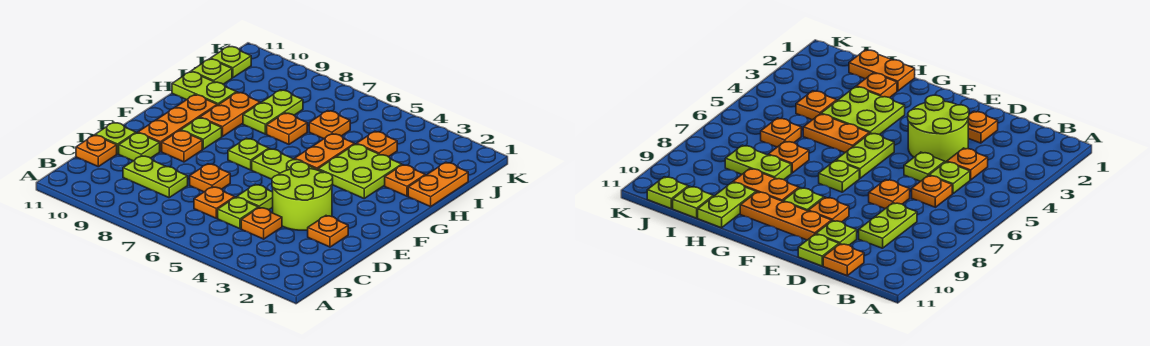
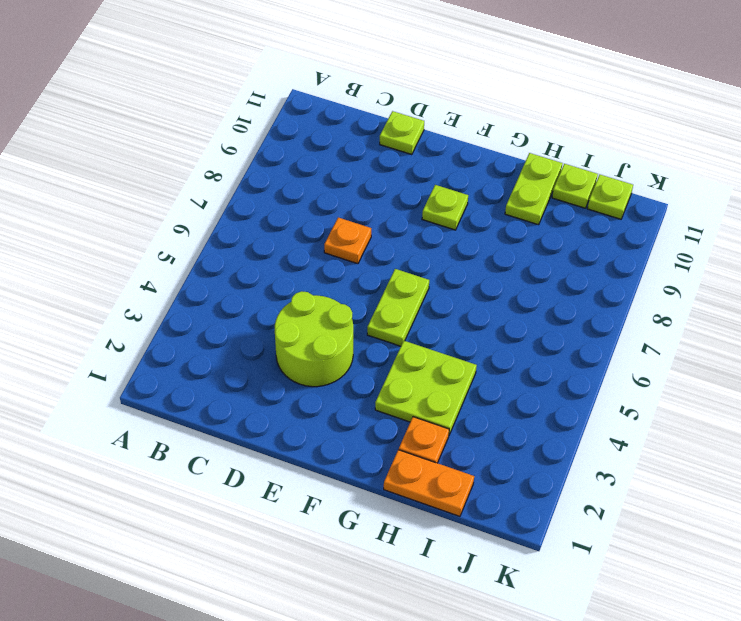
none -> orange 1x1 plate [241,207,282,239]
none -> lime 1x1 plate [218,197,258,229]
none -> orange 1x1 plate [194,187,235,218]

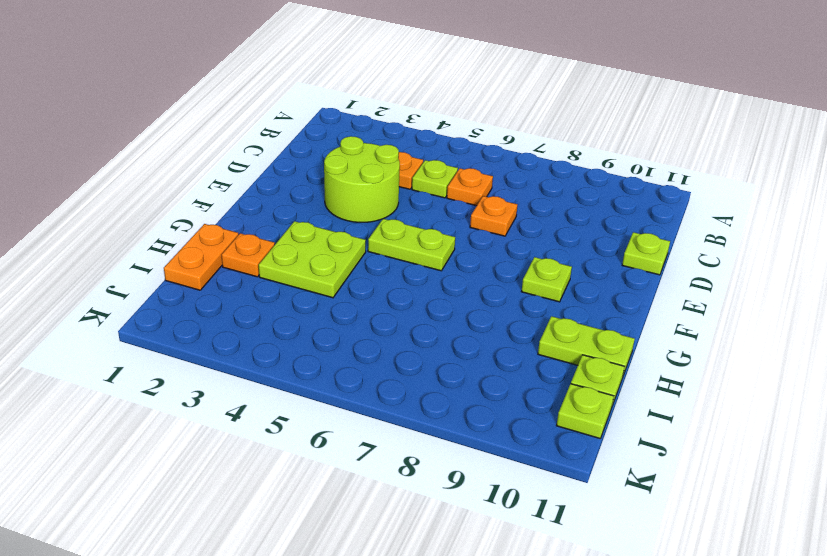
none -> lime 1x2 plate [123,156,188,198]
none -> orange 1x1 plate [76,135,117,167]
none -> orange 1x1 plate [308,216,348,247]

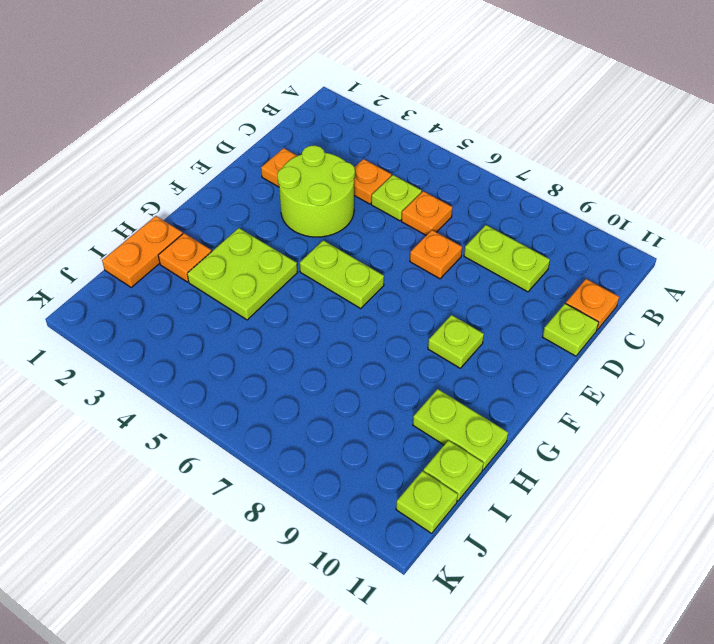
none -> lime 1x1 plate [237,184,273,210]
none -> lime 1x1 plate [119,133,160,161]
none -> orange 1x1 plate [162,130,202,162]

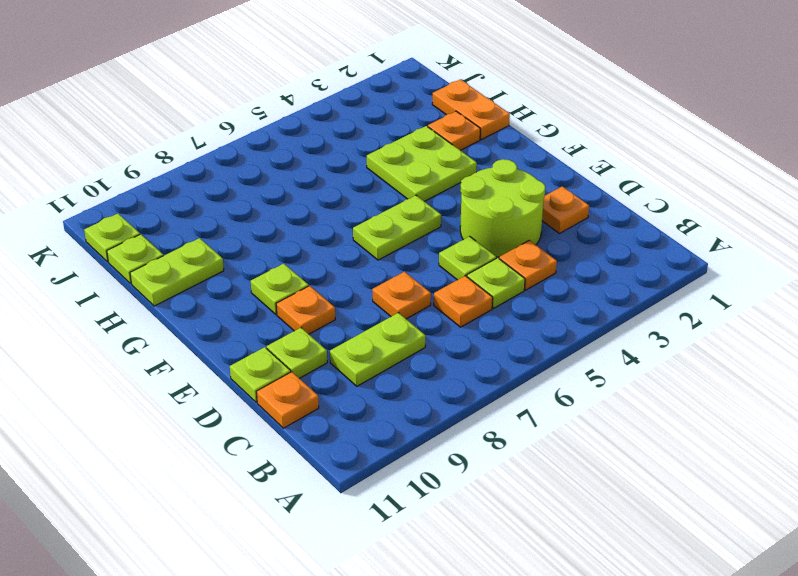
none -> orange 1x3 plate [138,95,217,152]
none -> lime 1x1 plate [228,138,269,170]
none -> orange 1x2 plate [295,134,355,170]

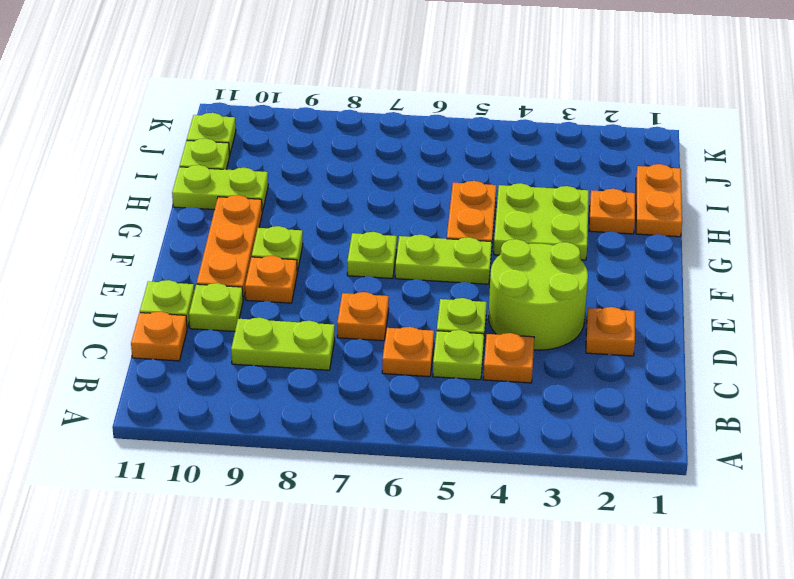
none -> orange 1x2 plate [200,92,260,137]
none -> orange 1x1 plate [267,113,307,144]
none -> lime 1x2 plate [243,90,303,134]

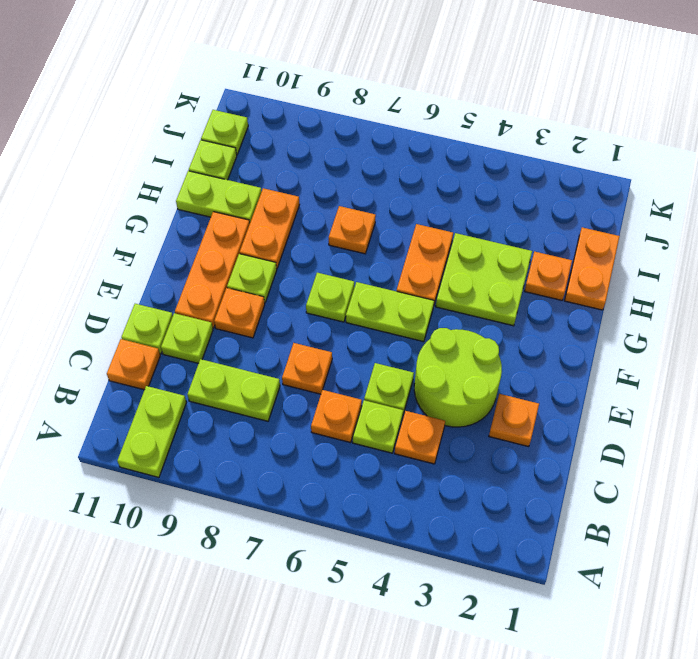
lime 1x2 plate [117,386,186,477] -> lime 1x2 plate moved to [243,90,303,134]
none -> orange 1x1 plate [357,131,397,157]
none -> orange 1x1 plate [309,111,350,139]

